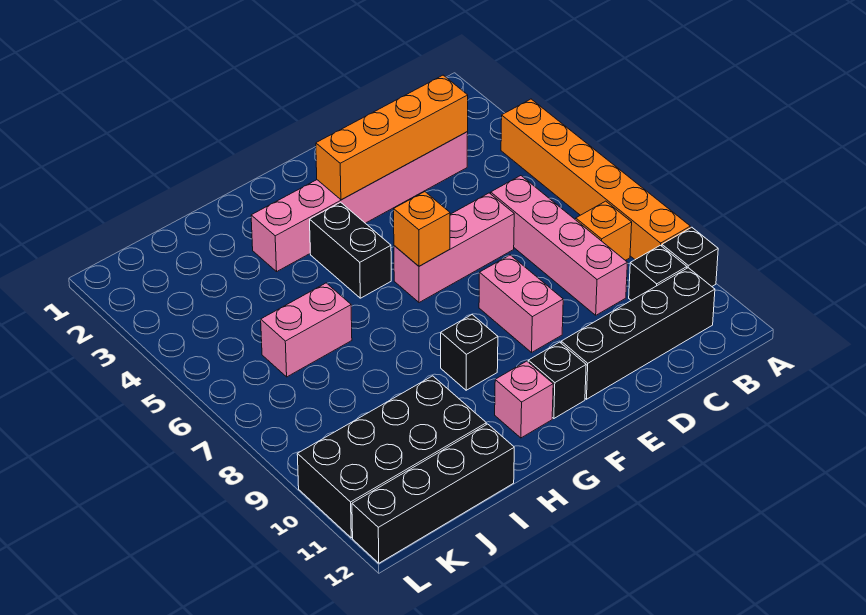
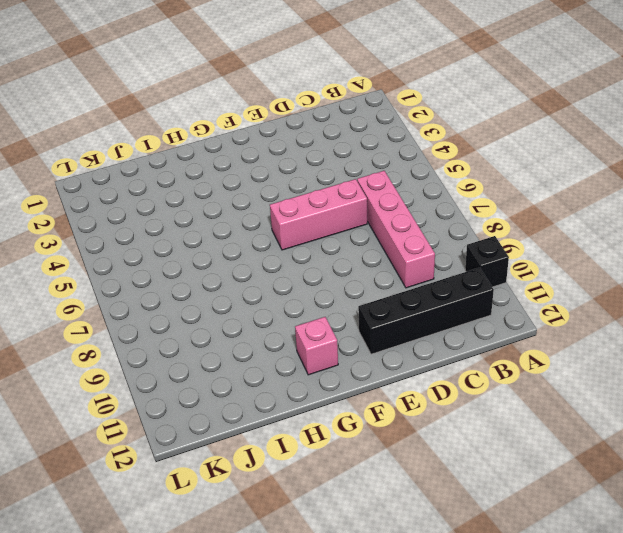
none -> orange 1x6 brick [501,99,690,260]
none -> orange 1x1 brick [576,201,632,260]
none -> black 1x1 brick [629,245,687,300]

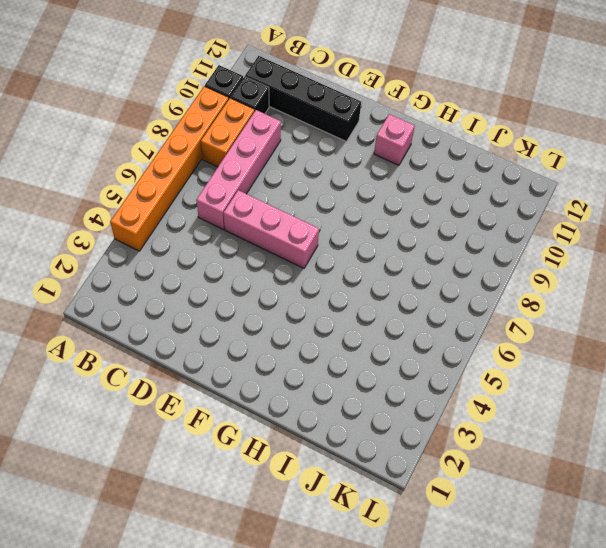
orange 1x2 brick [201,98,255,167] -> orange 1x1 brick [576,201,632,260]
none -> pink 1x6 brick [251,132,468,272]
none -> pink 1x2 brick [479,255,563,352]
none -> black 1x1 brick [528,342,586,418]

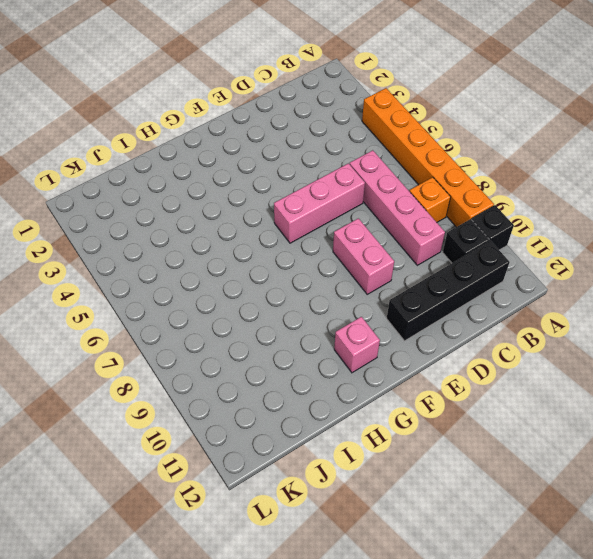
none -> pink 1x6 brick [251,132,468,272]
none -> black 1x1 brick [528,342,586,418]
none -> black 1x2 brick [310,202,391,298]

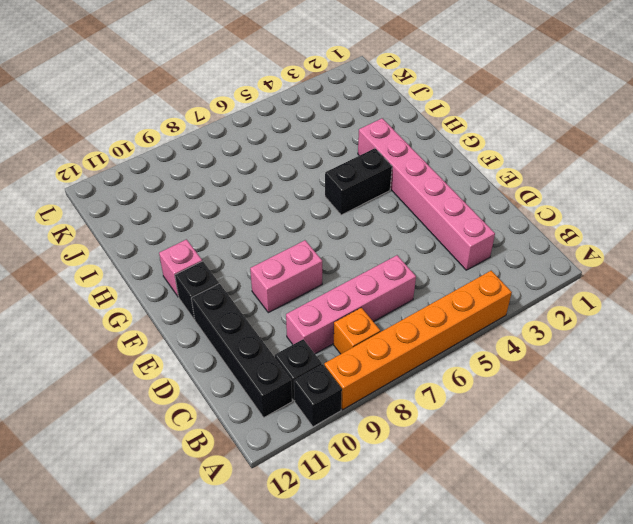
none -> pink 1x3 brick [394,193,514,303]
none -> black 1x1 brick [441,315,498,390]
none -> pink 1x2 brick [261,283,352,377]

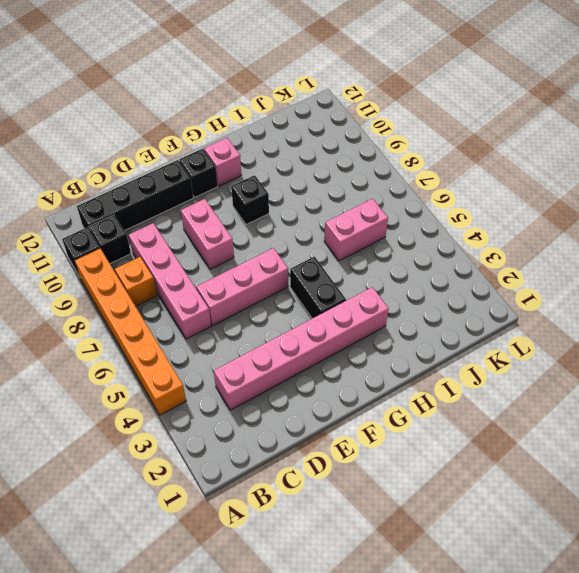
none -> black 2x4 brick [297,376,486,538]
none -> black 1x4 brick [352,424,514,563]
none -> orange 1x4 brick [316,75,468,200]

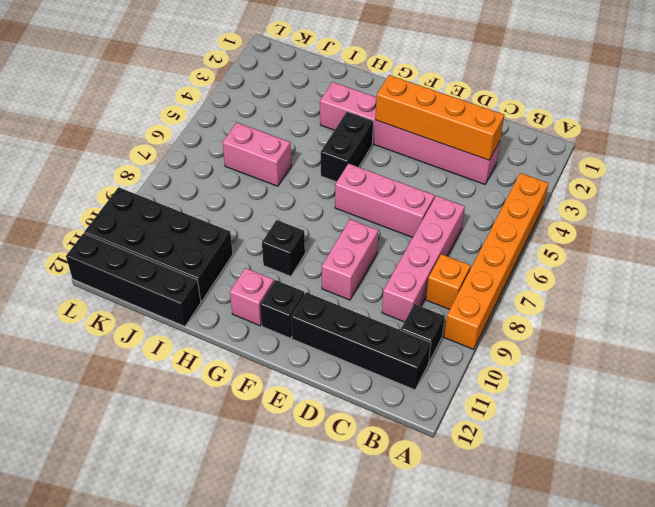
none -> black 1x1 brick [662,227,718,286]
none -> orange 1x1 brick [394,192,450,266]

